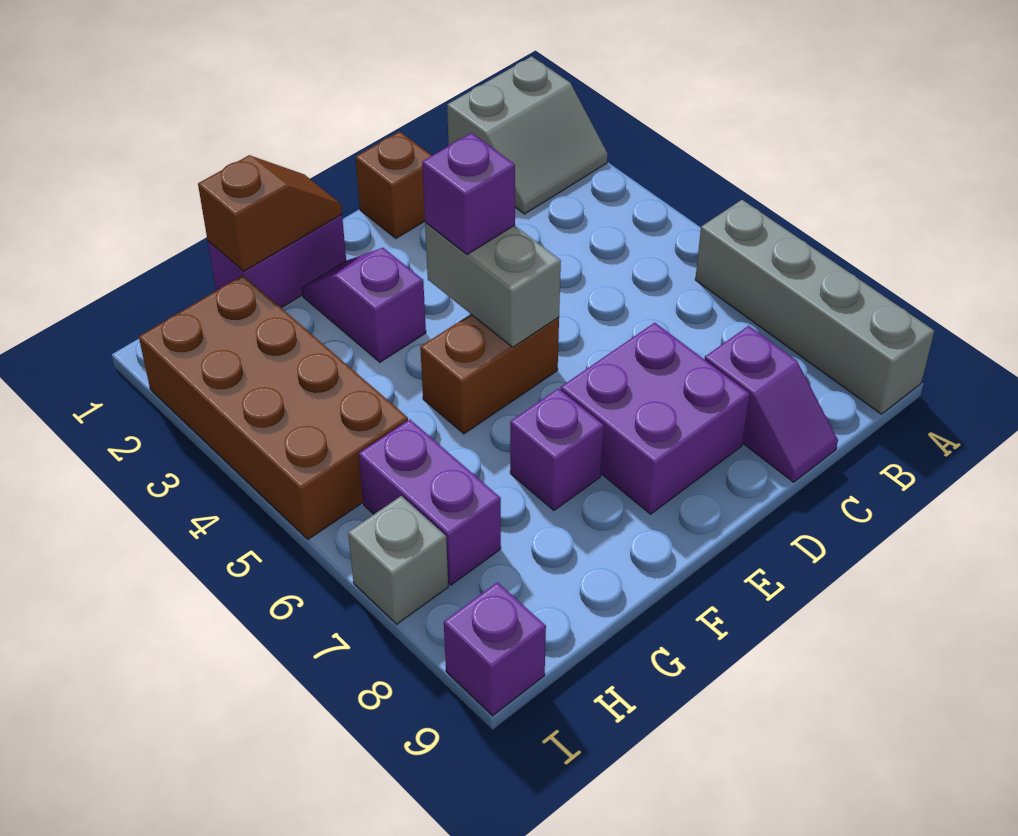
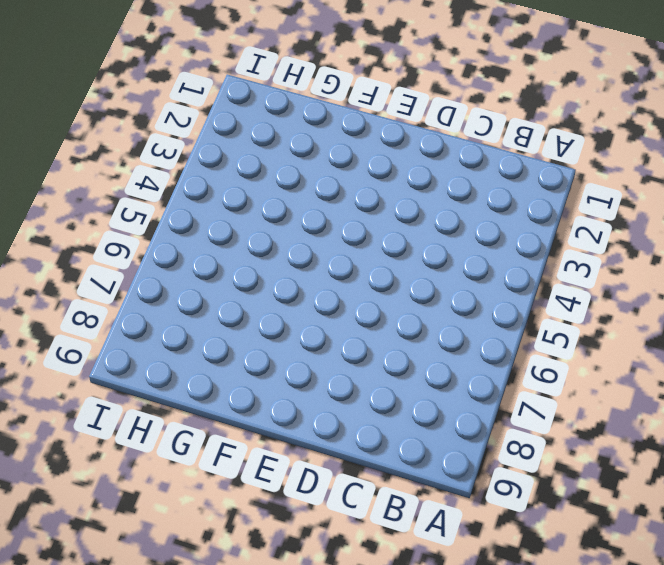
none -> grey 2x2 slope [447,56,608,214]
none -> grey 1x4 brick [695,200,934,414]
none -> purple 1x2 slope [705,326,838,482]

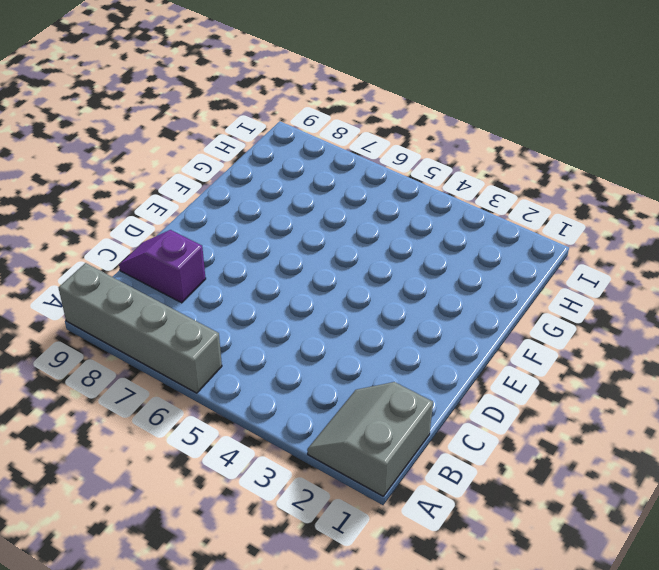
none -> brown 1x1 brick [356,132,432,238]
none -> purple 2x2 brick [561,323,750,514]
none -> brown 1x2 brick [420,314,559,434]

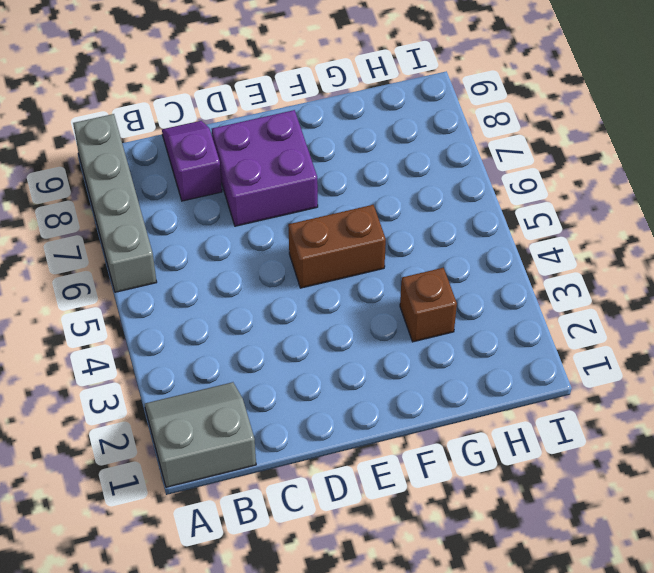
brown 1x1 brick [400,268,457,342] -> brown 1x1 brick moved to [356,132,432,238]
none -> purple 1x2 brick [208,214,346,308]
none -> purple 1x2 slope [302,248,426,362]
none -> purple 1x1 brick [510,388,604,510]

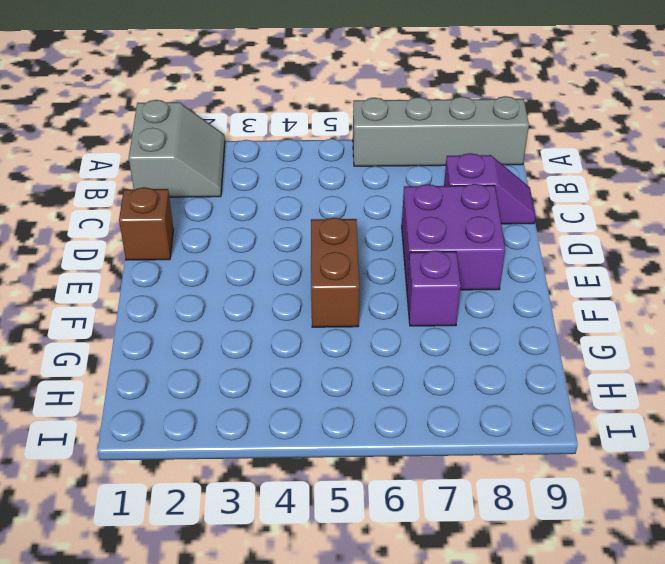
none -> purple 1x2 brick [208,214,346,308]
none -> purple 1x2 slope [302,248,426,362]
none -> brown 2x4 brick [139,275,408,539]

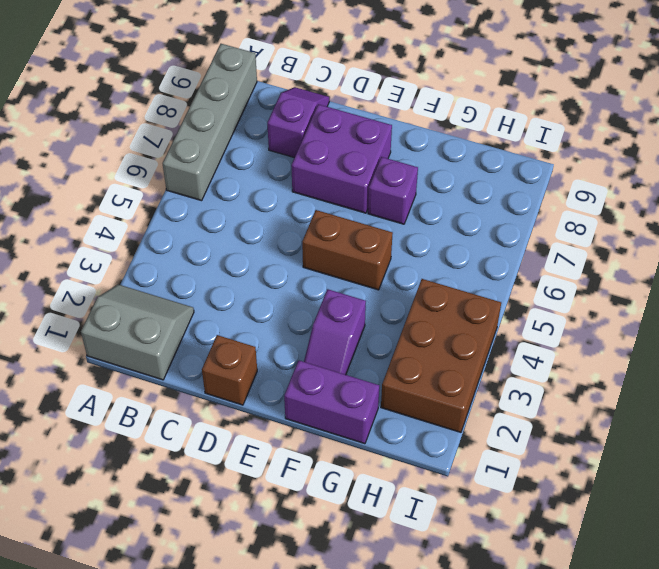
brown 2x3 brick [381,279,501,432] -> brown 2x4 brick [139,275,408,539]
none -> purple 1x2 brick [359,420,501,585]
none -> grey 1x1 brick [348,496,448,624]
none -> purple 1x1 brick [444,582,546,716]

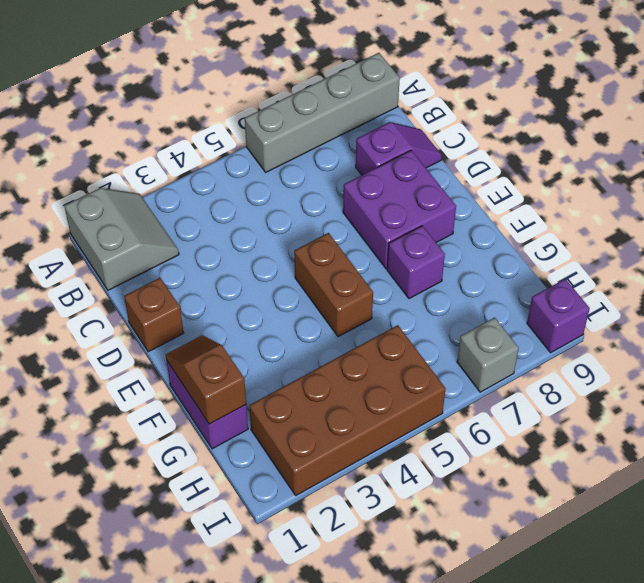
none -> purple 1x2 slope [302,248,426,362]
none -> purple 1x2 brick [359,420,501,585]
none -> grey 1x2 brick [425,223,561,347]

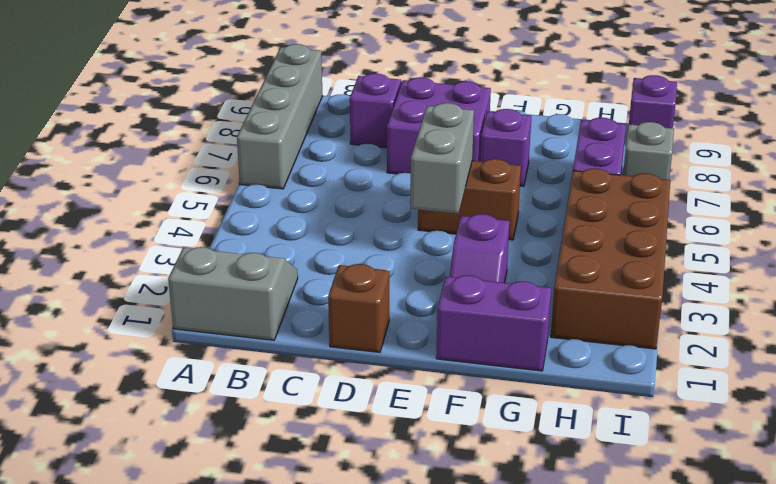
none -> brown 1x2 slope [198,155,342,271]
none -> purple 1x1 brick [422,133,515,255]

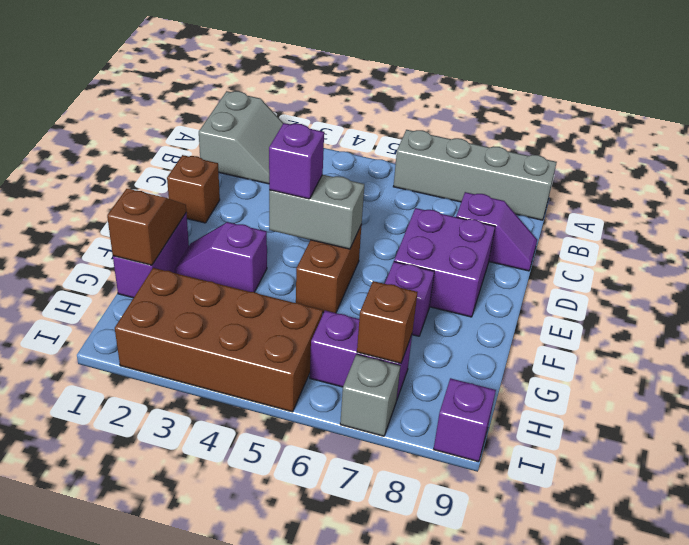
brown 1x1 brick [357,281,417,363] -> none

